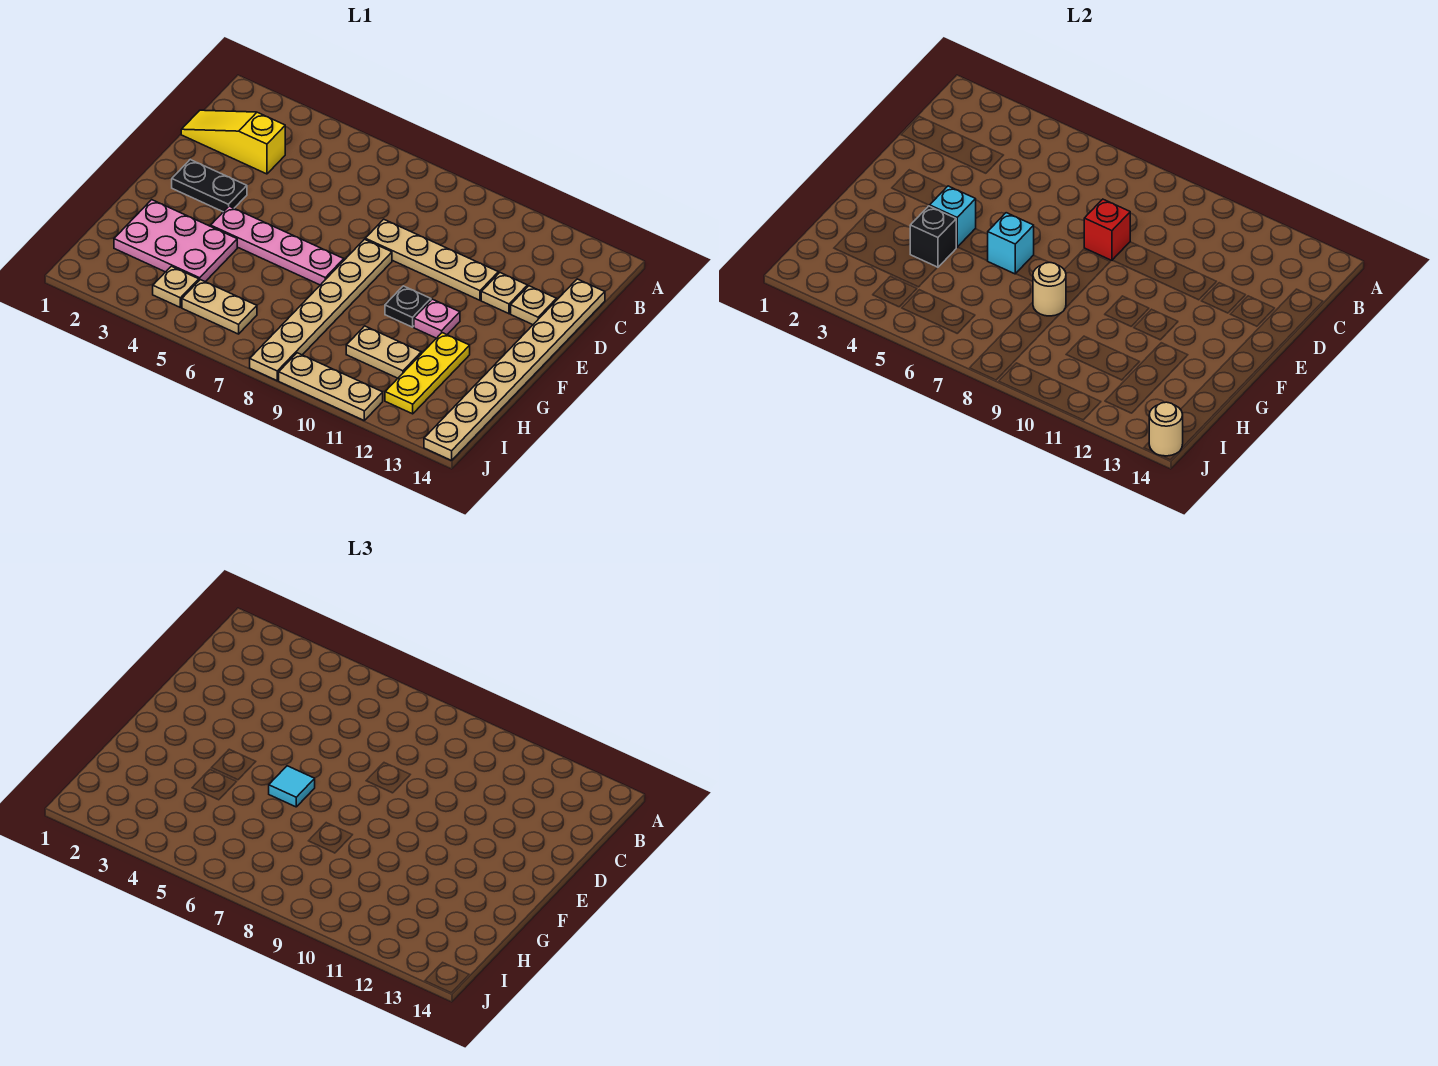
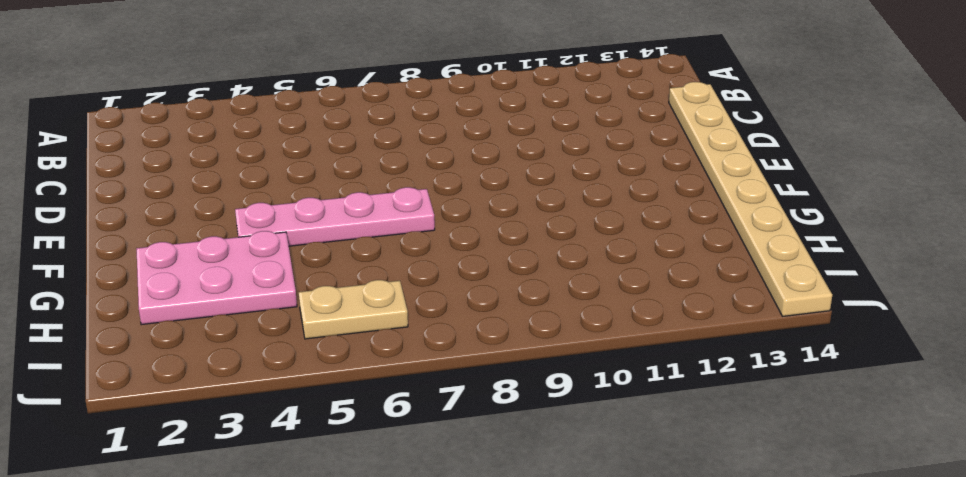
none -> yellow 1x3 slope [181,110,285,174]
none -> tan 1x4 plate [365,219,498,300]
none -> tan 1x1 plate [481,273,527,314]

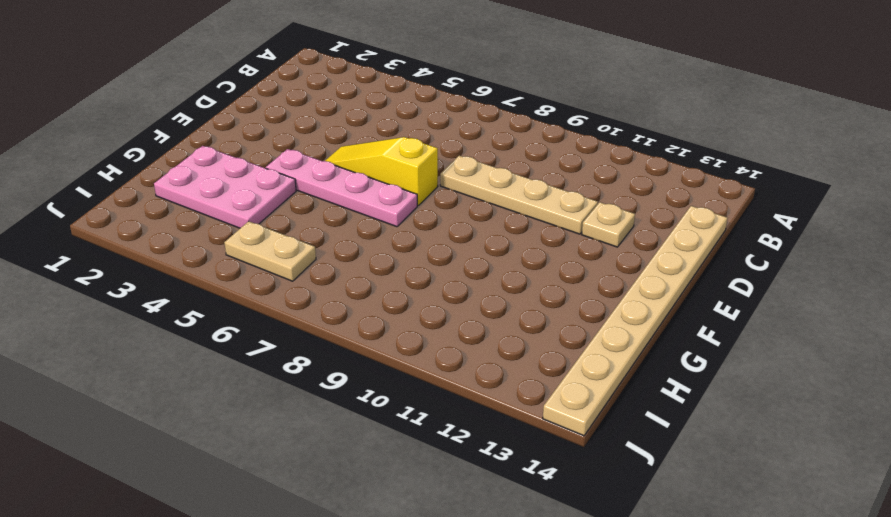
yellow 1x3 slope [325,137,438,205] -> yellow 1x3 slope moved to [181,110,285,174]
none -> tan 1x1 plate [511,286,557,325]
none -> black 1x2 plate [172,160,247,212]
none -> tan 1x6 plate [250,239,392,381]

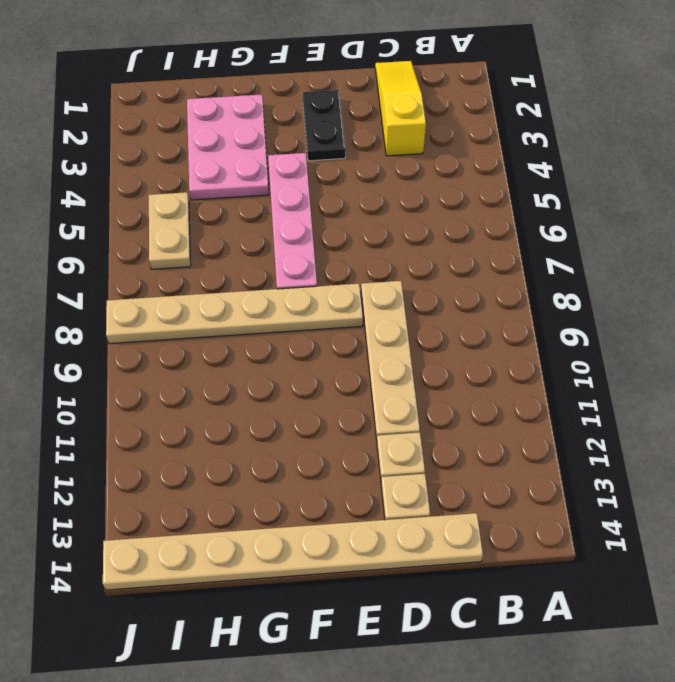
none -> black 1x1 plate [385,286,431,327]
none -> pink 1x1 plate [414,299,460,338]
none -> yellow 1x3 plate [385,333,470,414]

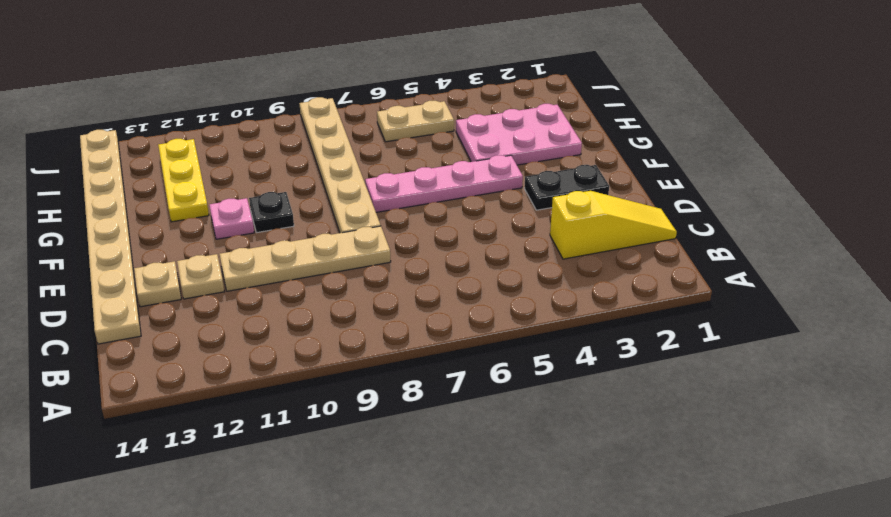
none -> tan 1x2 plate [346,326,421,378]
none -> tan 1x1 plate [153,266,199,307]
none -> tan 1x3 plate [279,353,383,420]

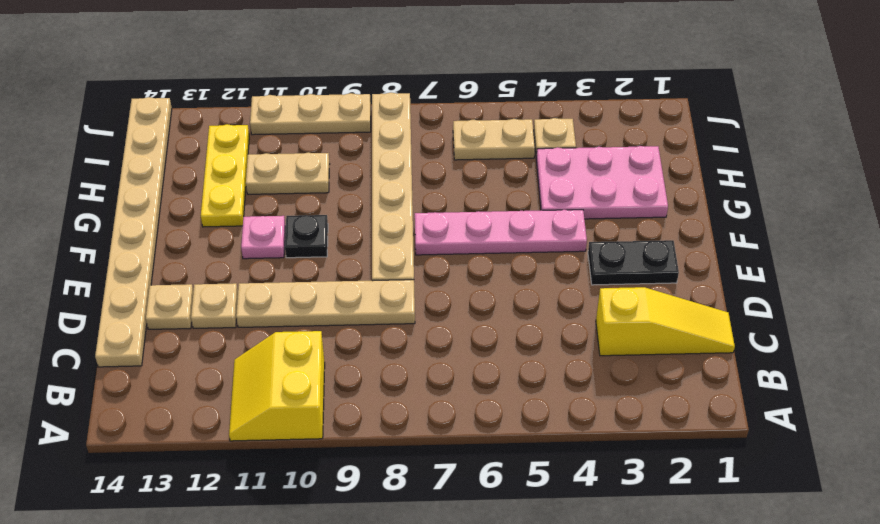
yellow 2x2 slope [229,331,325,441] -> none
none -> red 1x1 brick [1084,199,1130,260]
none -> cyan 1x1 brick [929,186,976,247]
none -> cyan 1x1 brick [988,213,1034,274]

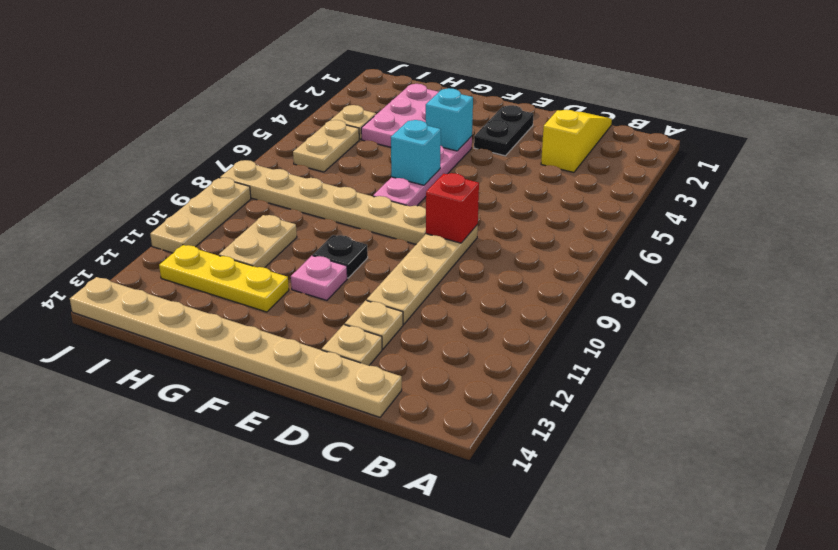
none -> black 1x1 brick [910,206,956,267]
none -> tan 1x1 round brick [1033,263,1066,316]
none -> tan 1x1 round brick [1149,402,1183,456]

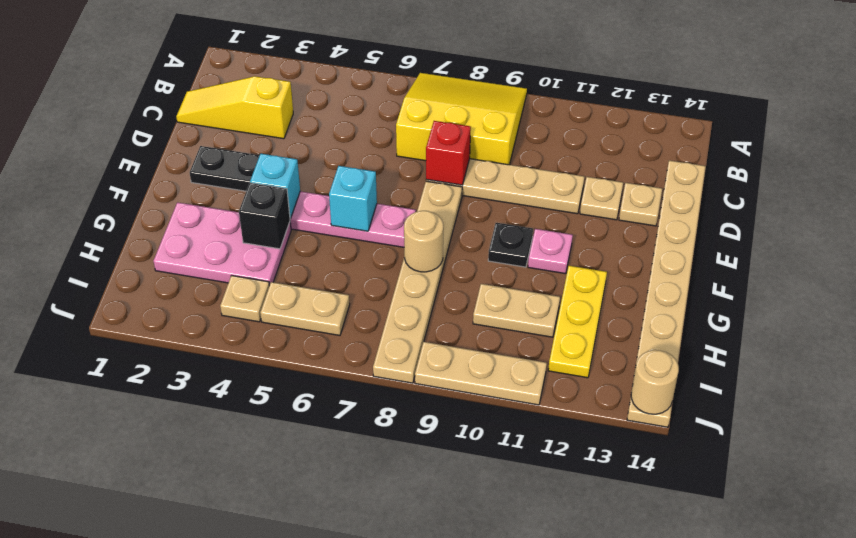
yellow 3x3 slope [396,73,527,165] -> none
none -> cyan 1x1 tile [269,766,315,807]

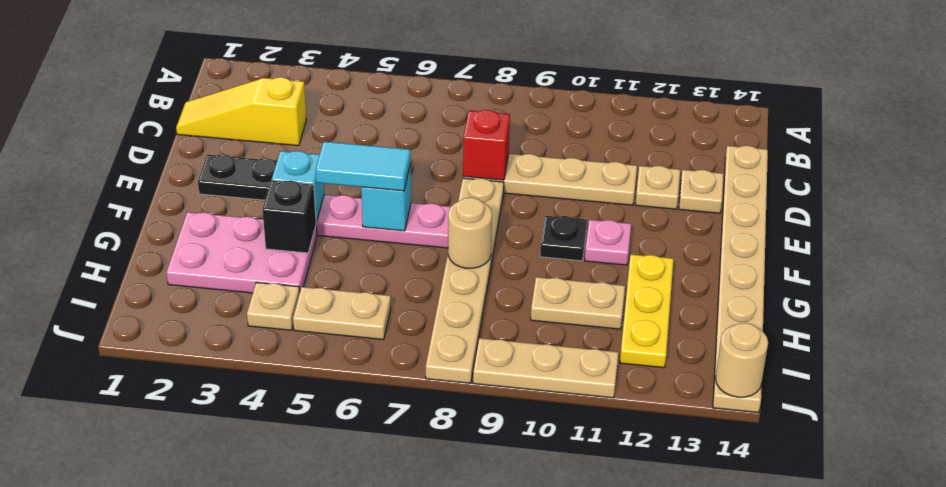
cyan 1x2 tile [316,142,411,191] -> cyan 1x1 tile [269,766,315,807]

